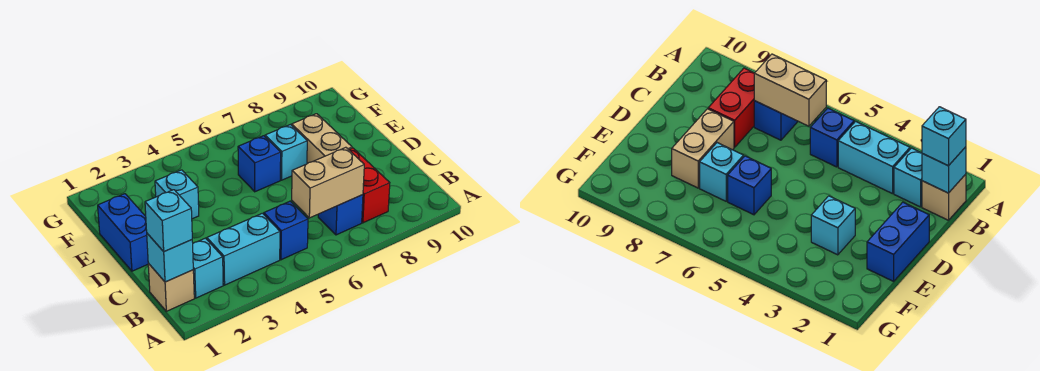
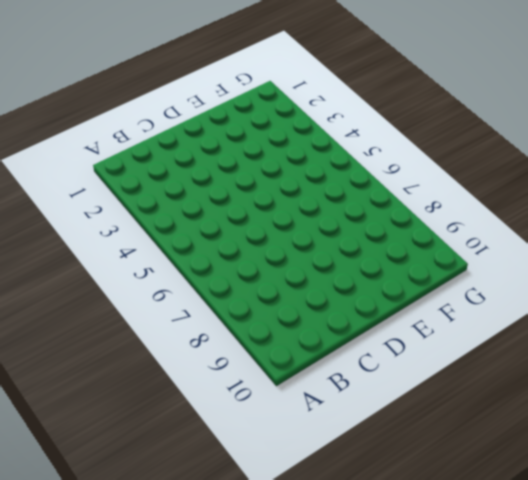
none -> tan 1x1 brick [148,263,194,311]
none -> cyan 1x1 brick [193,238,223,298]
none -> cyan 1x2 brick [207,213,280,285]

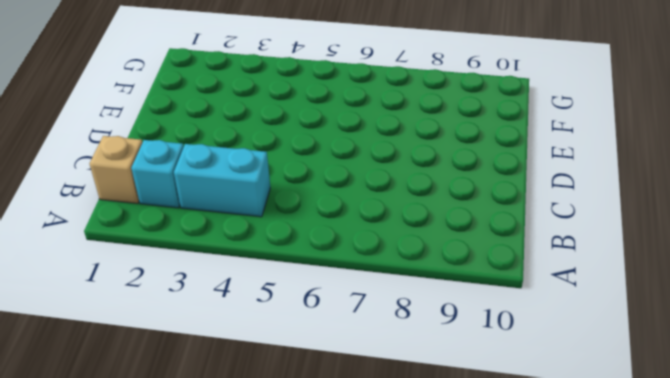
none -> blue 1x1 brick [264,201,308,260]
none -> blue 1x1 brick [318,195,363,235]
none -> red 1x2 brick [349,148,390,223]

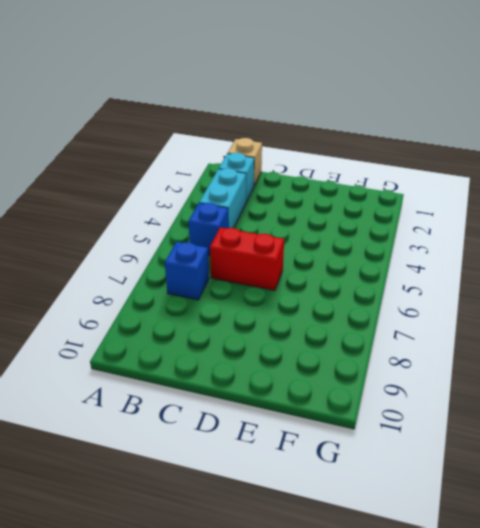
red 1x2 brick [210,228,284,290] -> red 1x2 brick moved to [349,148,390,223]
none -> blue 1x2 brick [98,194,148,271]
none -> tan 1x2 brick [292,114,352,164]
none -> cyan 1x1 brick [155,170,199,219]

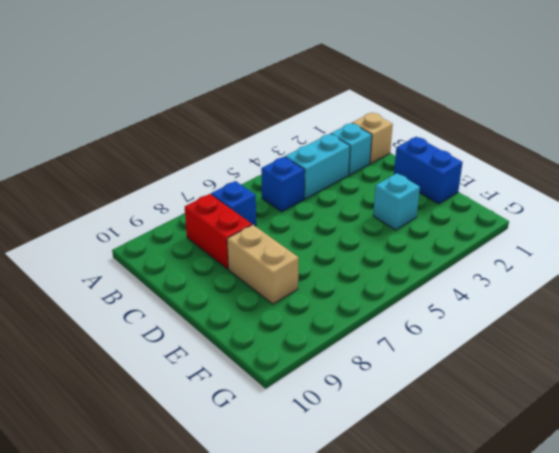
none -> blue 1x1 brick [238,136,281,192]
none -> cyan 1x1 brick [265,125,307,180]
none -> cyan 1x1 brick [147,234,193,282]

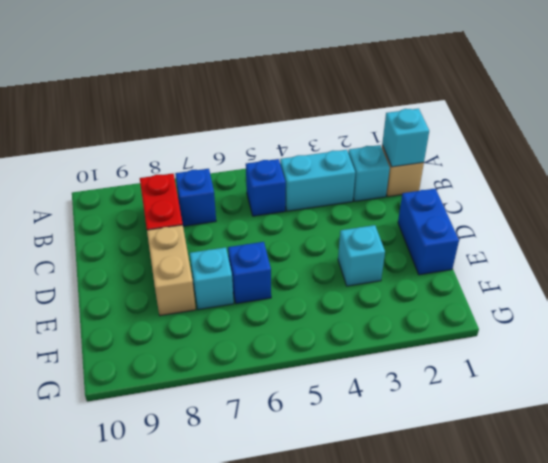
none -> tan 1x2 brick [292,147,364,218]
none -> cyan 1x1 brick [145,190,192,252]

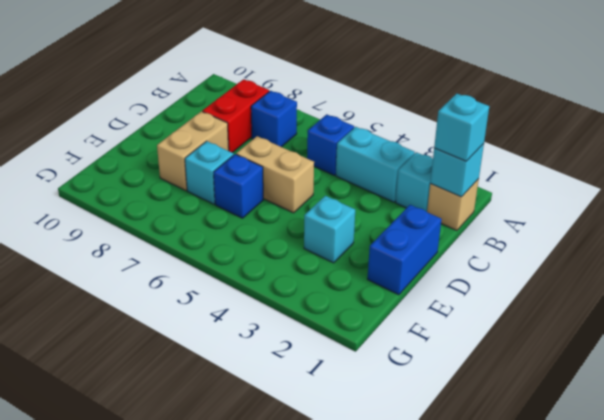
tan 1x2 brick [236,136,314,213] -> tan 1x2 brick moved to [292,147,364,218]

